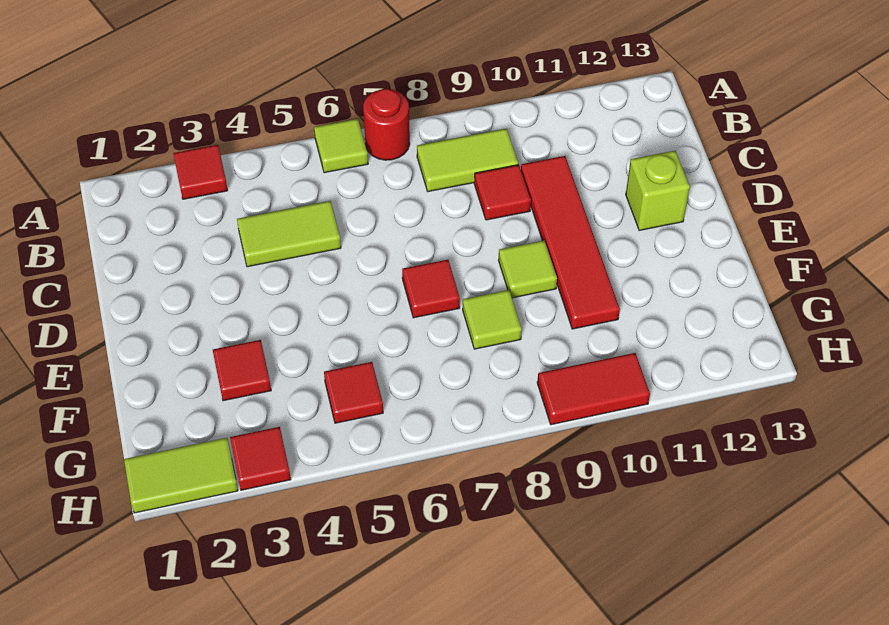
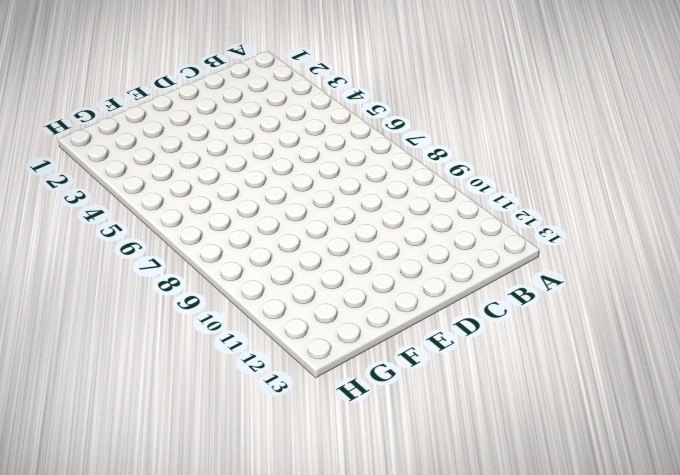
none -> red 1x1 tile [173,145,228,199]
none -> lime 1x1 tile [314,119,368,173]
none -> red 1x1 round brick [363,89,410,160]

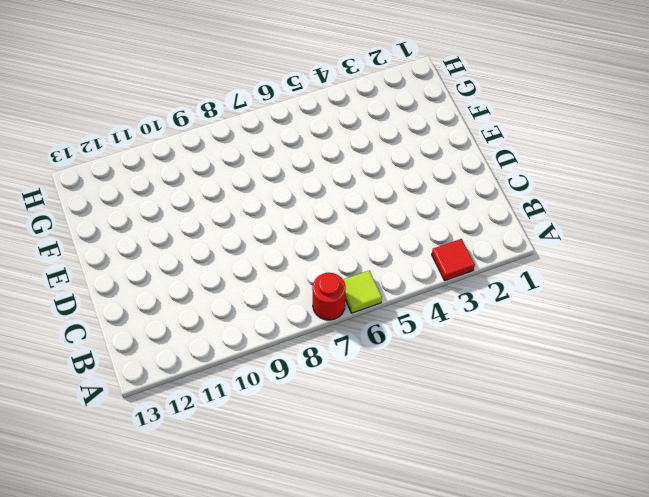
none -> lime 1x2 tile [417,128,518,192]
none -> lime 1x2 tile [237,201,341,267]
none -> red 1x1 tile [474,165,531,220]

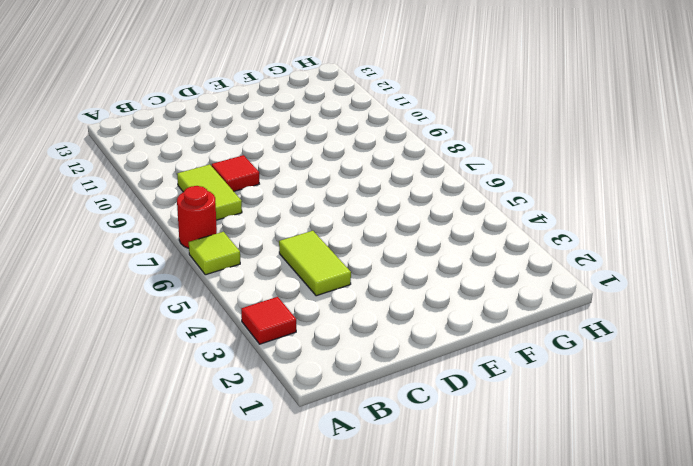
none -> red 1x4 tile [521,156,620,329]
none -> lime 1x1 brick [626,151,690,231]
none -> red 1x1 tile [402,260,460,318]

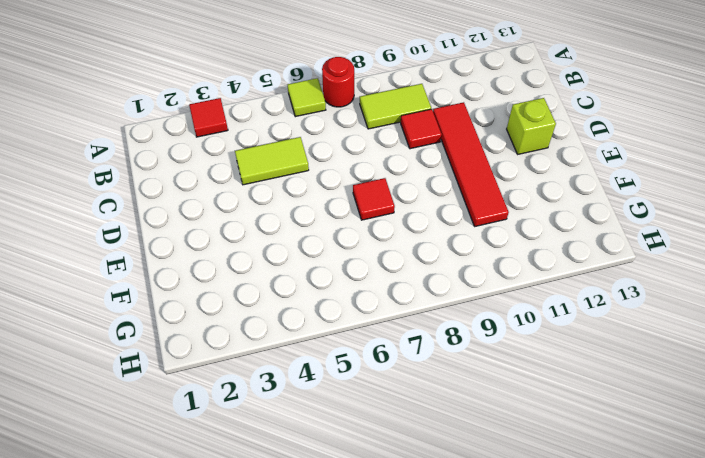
none -> lime 1x1 tile [498,241,557,298]
none -> red 1x1 tile [213,340,271,401]
none -> lime 1x1 tile [463,290,522,349]

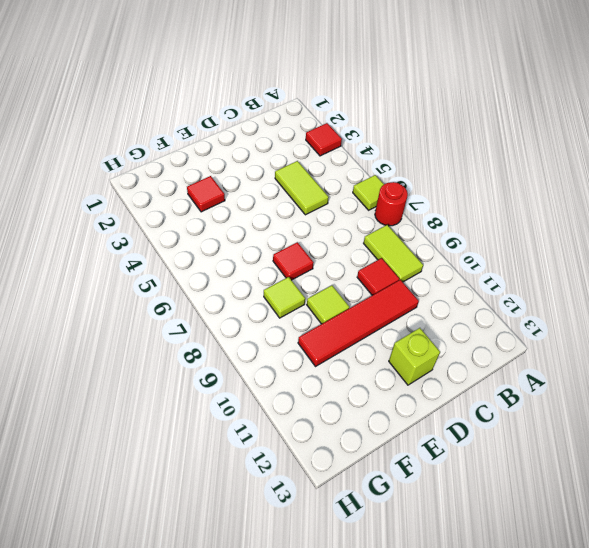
none -> red 1x1 tile [324,362,383,423]
none -> lime 1x2 tile [124,438,238,513]
none -> red 1x1 tile [230,427,291,490]

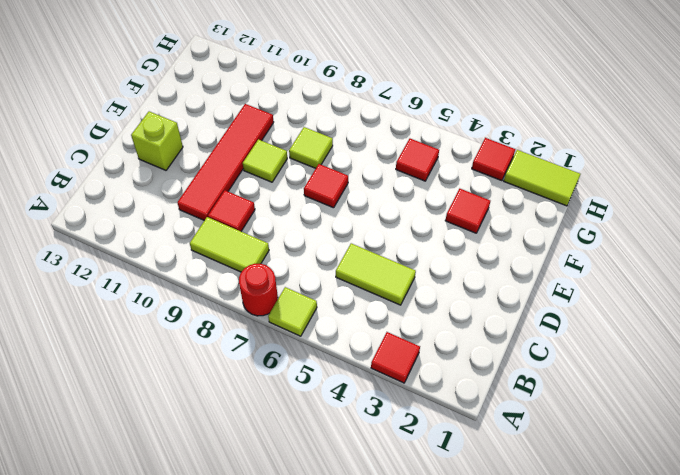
none -> red 1x2 tile [537,353,650,425]

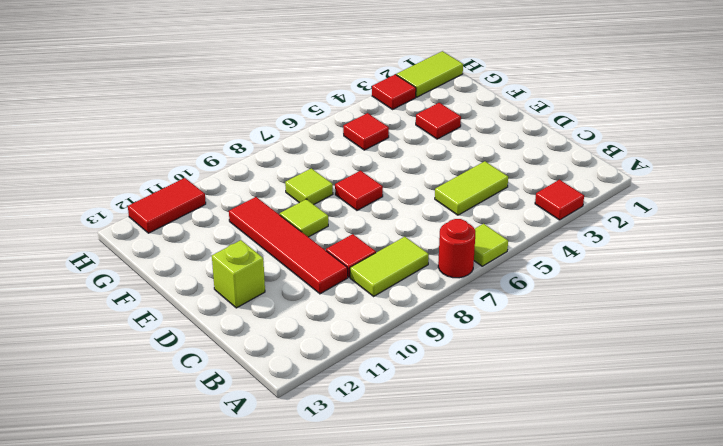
red 1x2 tile [128,178,206,233] -> red 1x2 tile moved to [537,353,650,425]

